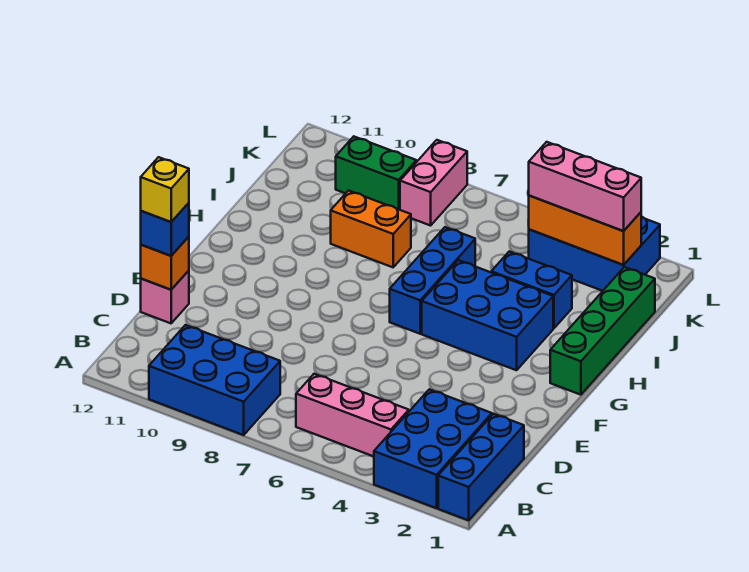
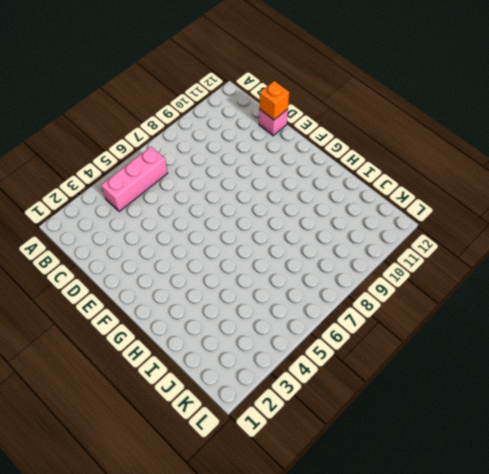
none -> blue 1x3 brick [438,414,524,520]
none -> blue 2x3 brick [374,389,492,508]
none -> blue 2x3 brick [149,325,280,435]

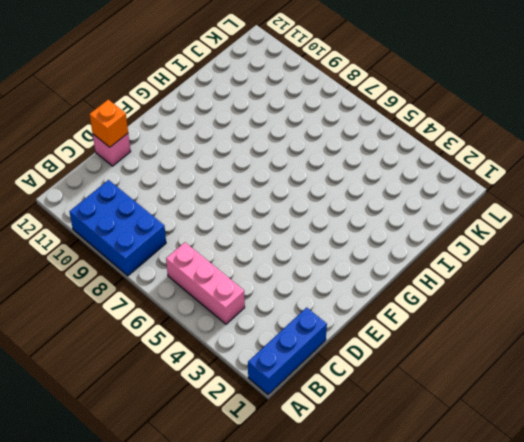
none -> blue 2x3 brick [374,389,492,508]
none -> green 1x4 brick [550,267,655,395]
none -> blue 2x3 brick [422,260,553,370]

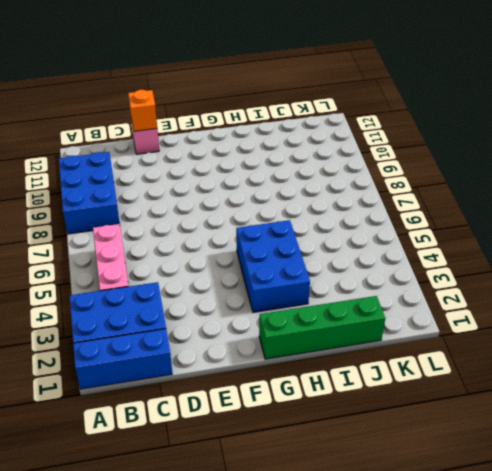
none -> blue 1x3 brick [390,227,475,334]
none -> blue 1x2 brick [491,251,572,328]
none -> orange 1x2 brick [331,191,411,267]

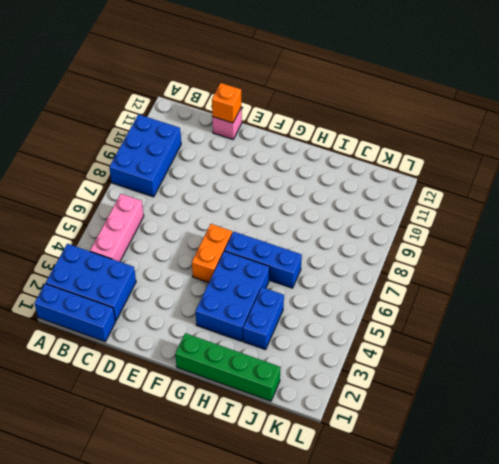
orange 1x2 brick [192,224,232,283] -> orange 1x2 brick moved to [331,191,411,267]
none -> blue 2x3 brick [529,216,660,291]
none -> pink 1x2 brick [400,140,467,226]
none -> green 1x2 brick [336,136,416,210]

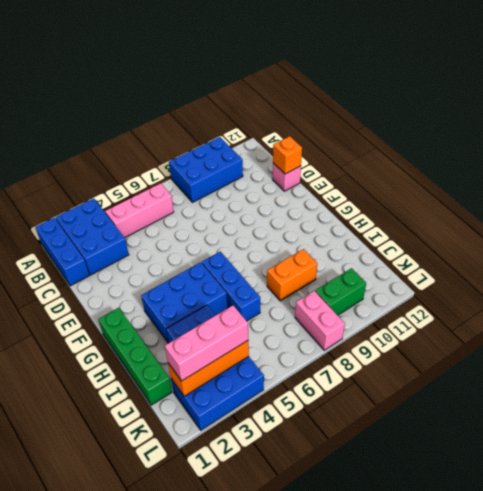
none -> blue 1x1 brick [141,203,189,256]
none -> yellow 1x1 brick [141,157,189,222]

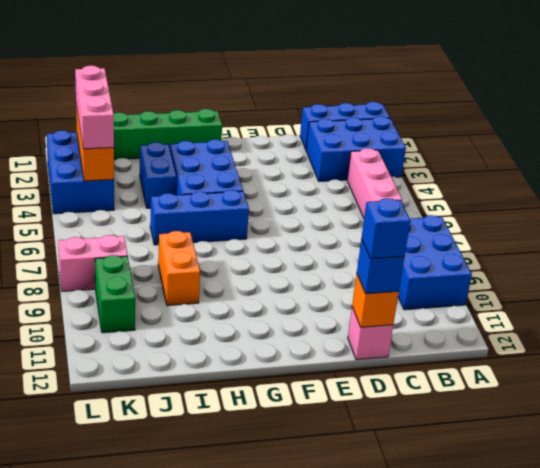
blue 1x1 brick [362,198,410,259] -> yellow 1x1 brick [141,157,189,222]

